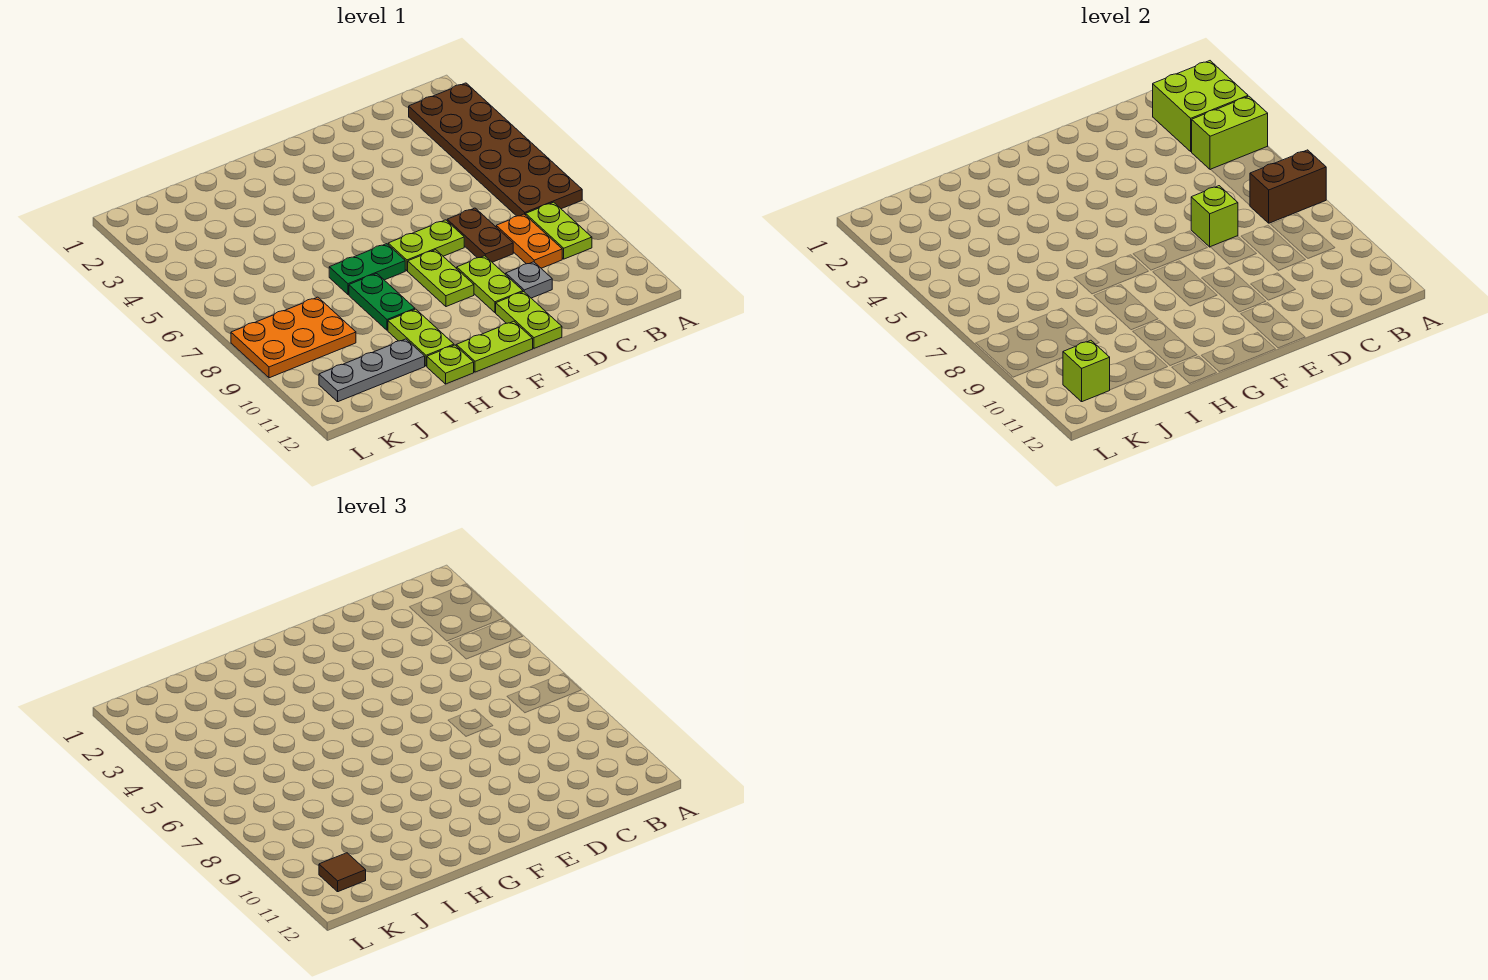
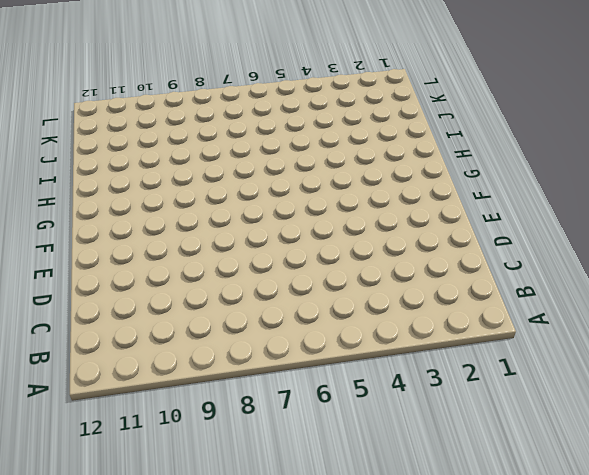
none -> brown 2x6 plate [409,83,582,216]
none -> lime 1x2 plate [526,202,592,259]
none -> orange 1x2 plate [496,214,562,268]

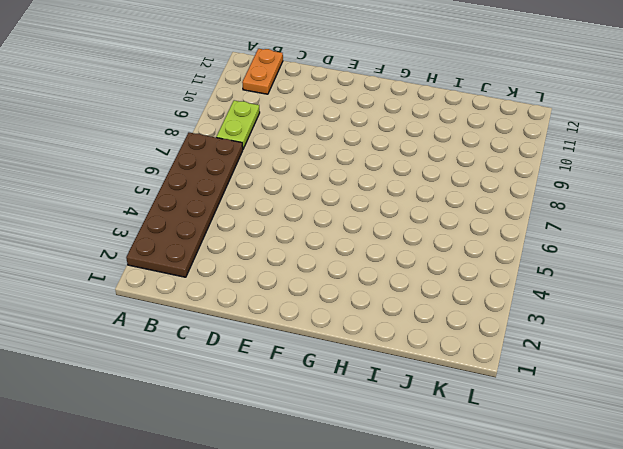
orange 1x2 plate [242,49,283,94] -> orange 1x2 plate moved to [496,214,562,268]
none -> brown 1x2 plate [447,208,513,262]
none -> grey 1x1 plate [506,262,552,298]
none -> lime 1x2 plate [388,220,464,271]

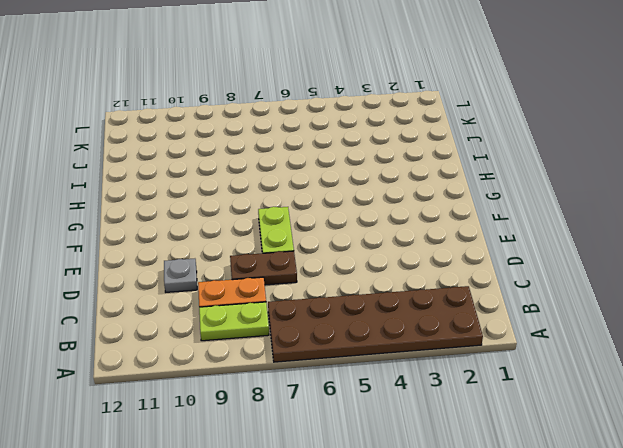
none -> lime 1x2 plate [457,256,523,313]
none -> lime 1x2 plate [496,292,562,348]
none -> lime 1x2 plate [408,250,474,307]

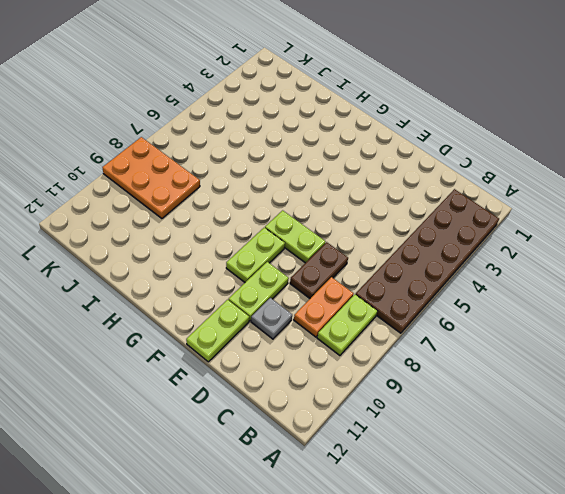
none -> lime 1x2 plate [456,321,533,372]
none -> green 1x2 plate [329,244,405,294]
none -> green 1x2 plate [349,274,415,330]

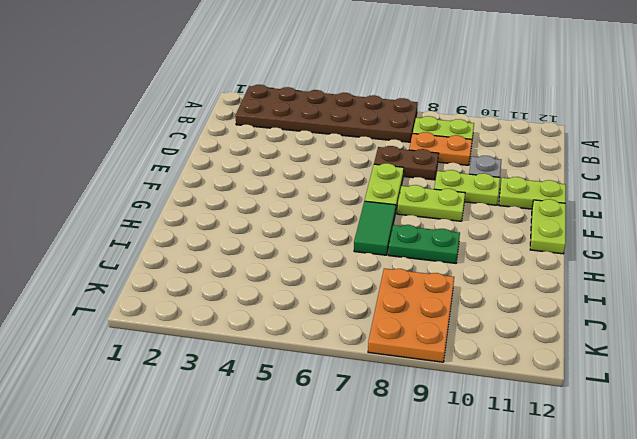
green 1x2 tile [354,201,396,255] -> green 1x2 plate [329,244,405,294]
none -> lime 1x2 plate [388,309,454,366]
none -> lime 1x1 plate [427,345,474,384]
none -> grey 1x3 plate [319,339,425,402]

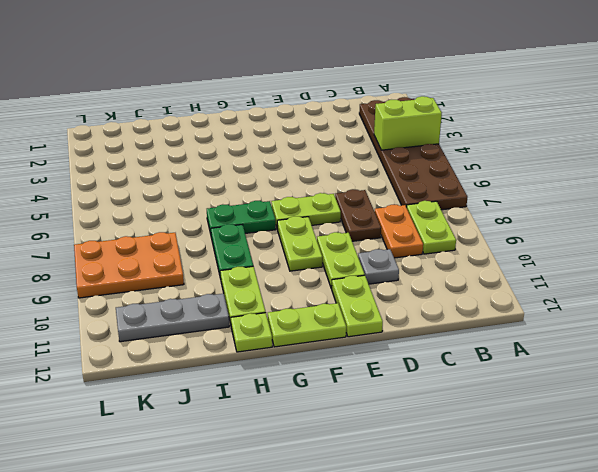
none -> lime 2x2 brick [1153,61,1248,151]
none -> brown 1x2 brick [1250,150,1326,223]
none -> lime 1x1 brick [1191,186,1238,247]

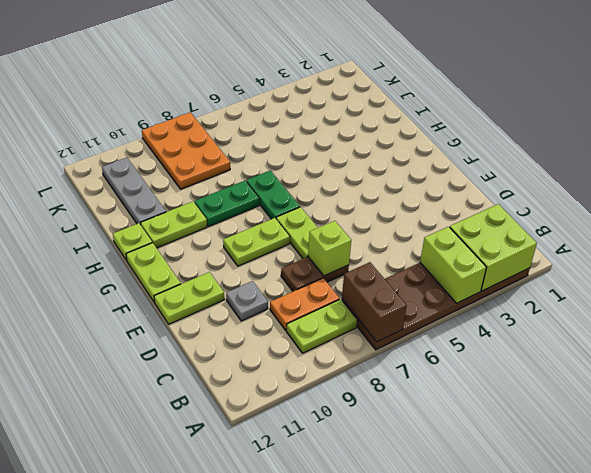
none -> lime 1x2 plate [457,256,523,313]
none -> lime 1x1 brick [1063,340,1110,402]
none -> brown 1x1 tile [319,853,366,892]

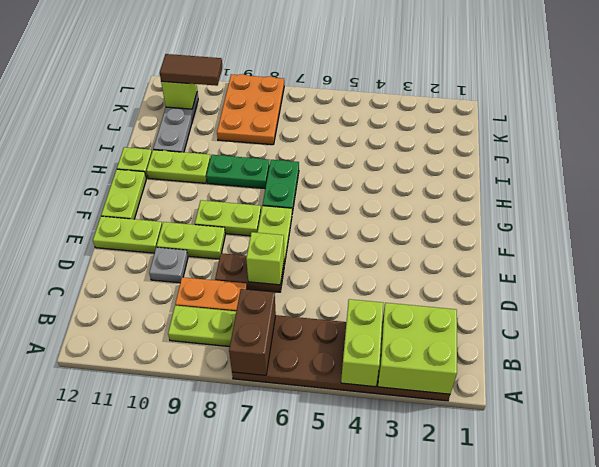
brown 1x2 tile [160,54,222,86] -> brown 1x1 tile [319,853,366,892]

